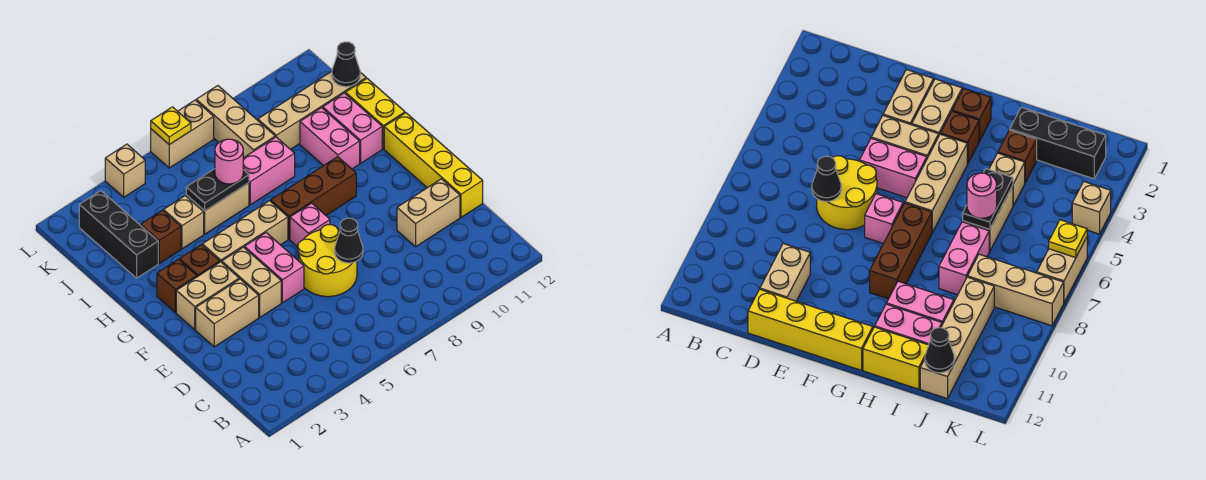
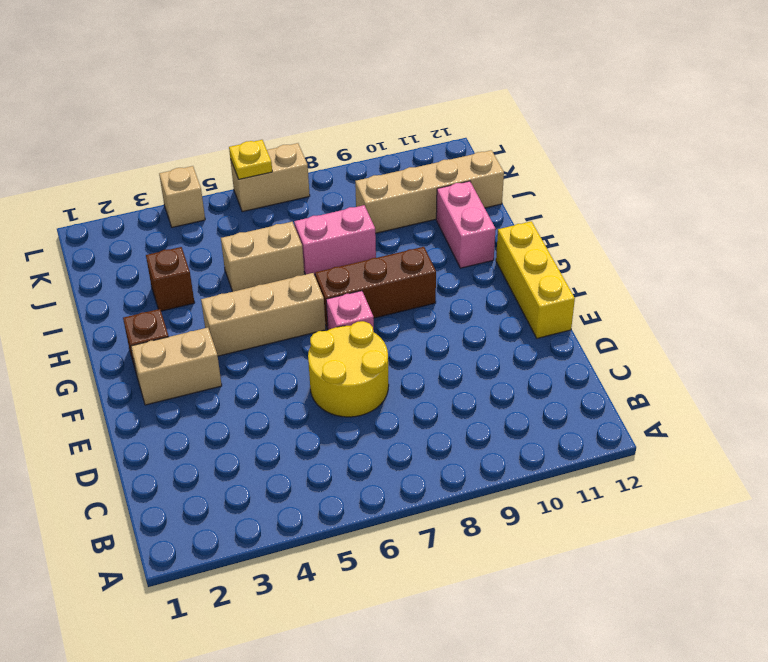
yellow 1x3 brick [496,221,575,338] -> yellow 1x4 brick [384,113,483,217]
none -> tan 1x2 brick [397,179,460,247]
none -> tan 1x2 brick [196,279,259,347]
none -> tan 1x2 brick [222,247,281,317]

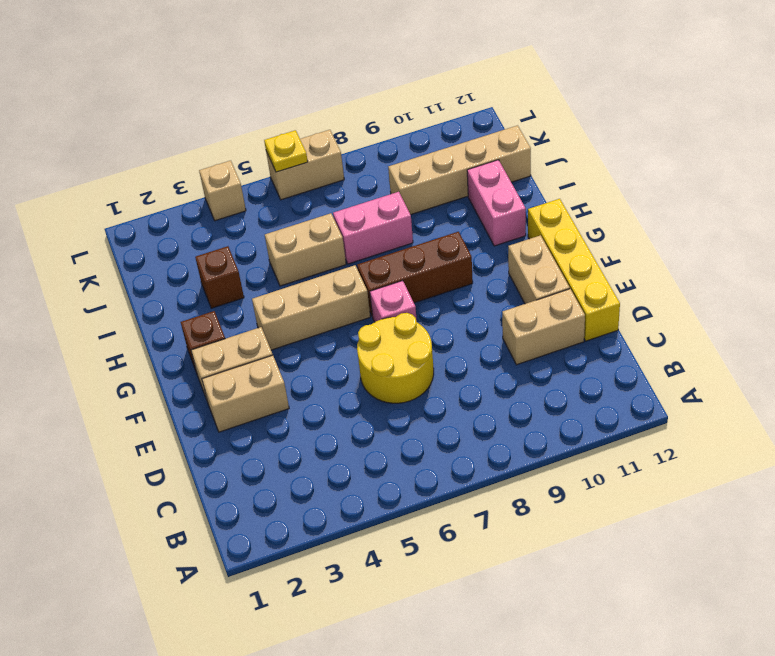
tan 1x2 brick [508,235,570,304] -> tan 1x2 brick moved to [222,247,281,317]
none -> pink 1x2 brick [245,233,304,303]
none -> brown 1x1 brick [180,245,220,277]
none -> pink 1x2 brick [300,108,360,169]

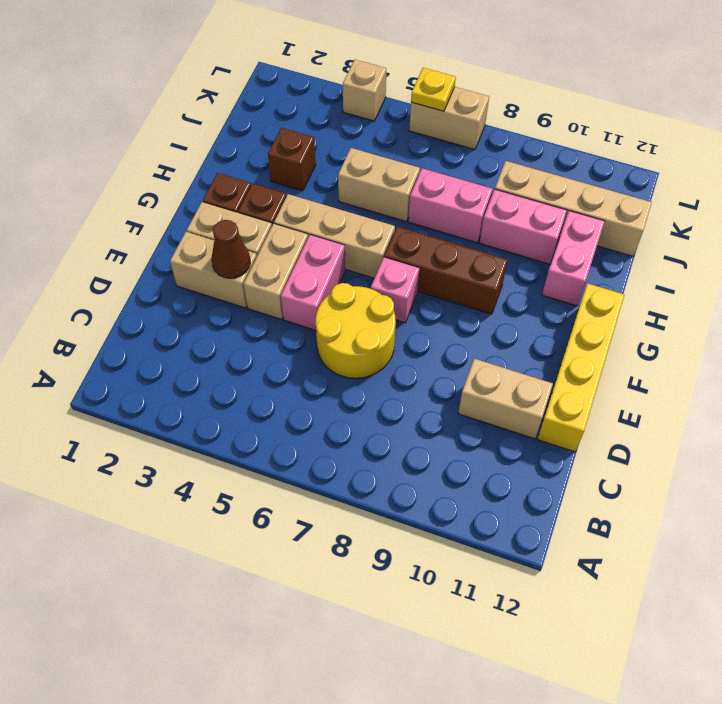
brown 1x1 cone [212,220,250,278] -> none
pink 1x2 brick [480,189,567,264] -> pink 1x2 brick turned to [300,108,360,169]
none -> yellow 1x2 brick [345,78,405,149]
none -> black 1x3 brick [79,191,158,278]
none -> tan 1x1 brick [164,196,204,249]

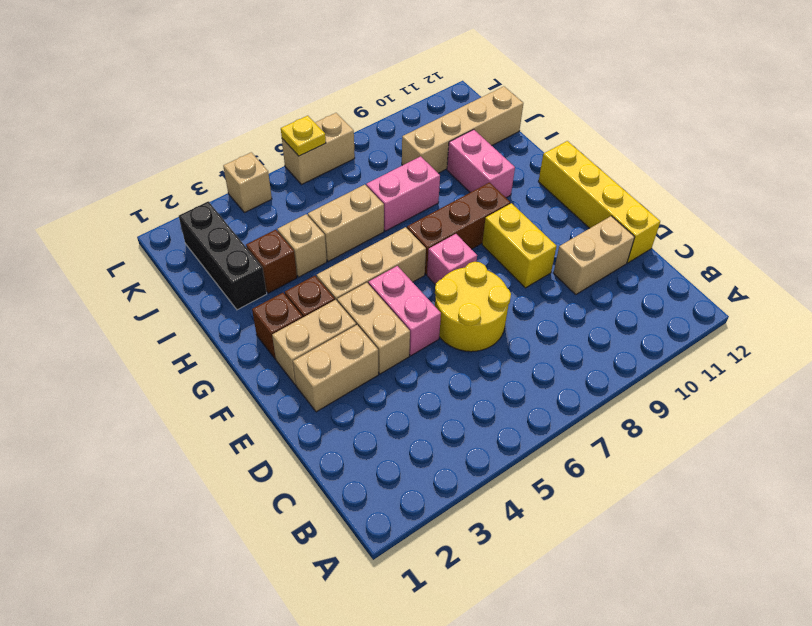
yellow 1x2 brick [482,203,557,288] -> yellow 1x2 brick moved to [345,78,405,149]
none -> pink 1x2 brick [323,93,382,163]
none -> tan 1x3 brick [196,86,275,158]
none -> black 1x1 cone [335,218,363,263]

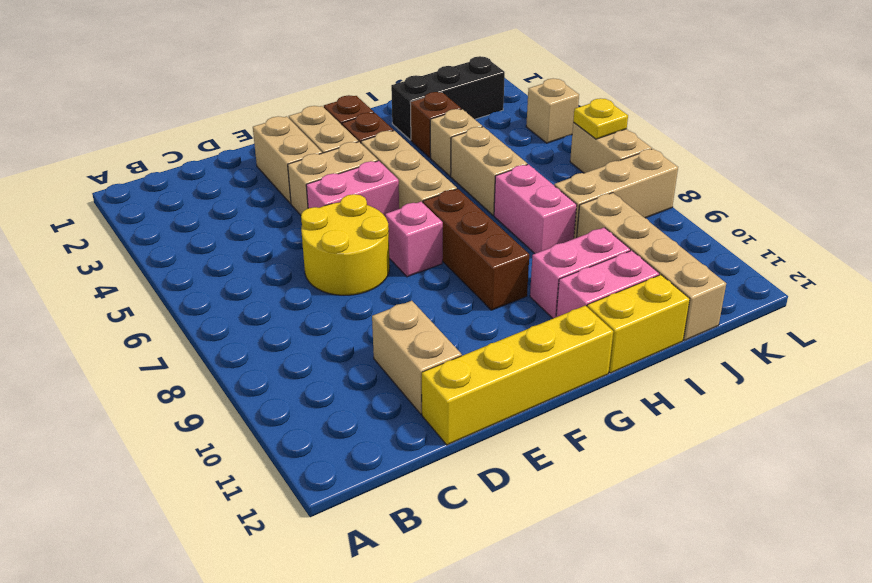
none -> black 1x1 cone [335,218,363,263]
none -> black 1x2 plate [186,169,249,211]
none -> black 1x1 cone [332,42,360,87]

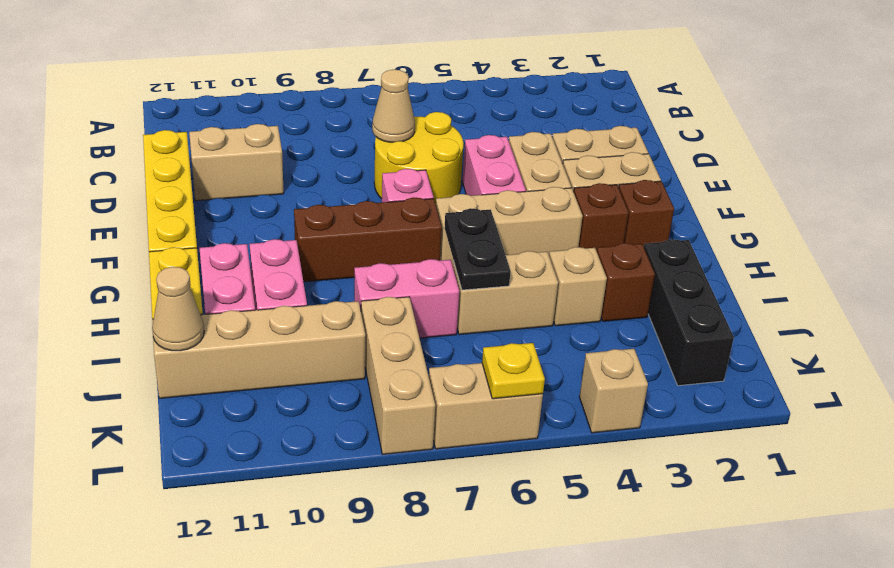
tan 1x1 cone [372,70,415,142] -> black 1x1 cone [335,218,363,263]
black 1x2 plate [445,208,511,290] -> black 1x2 plate turned to [186,169,249,211]
tan 1x1 cone [152,267,204,351] -> black 1x1 cone [332,42,360,87]
none -> pink 1x1 round brick [215,139,243,184]

